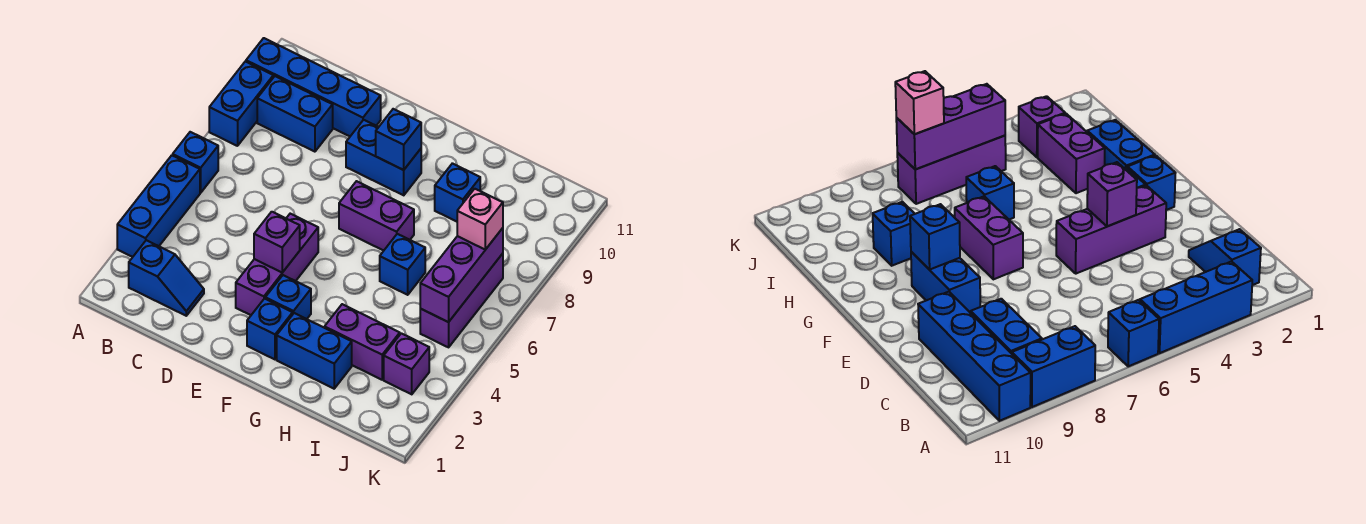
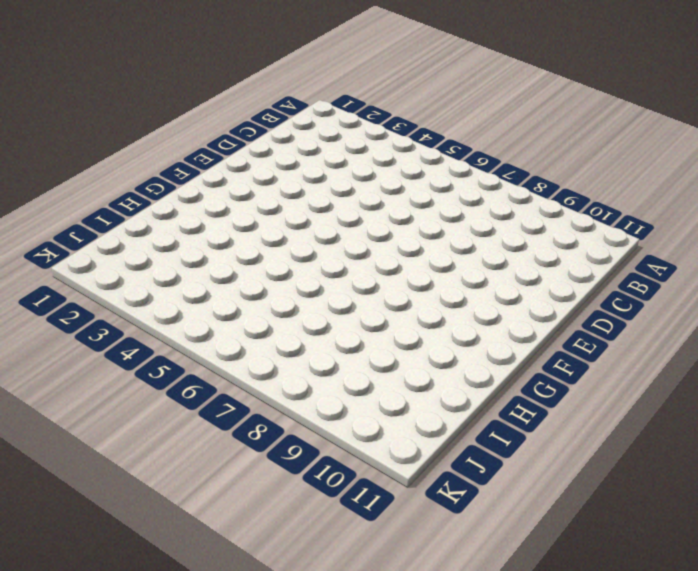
none -> blue 1x3 brick [117,155,200,257]
none -> blue 1x1 brick [173,132,218,193]
none -> blue 1x2 brick [209,61,273,146]

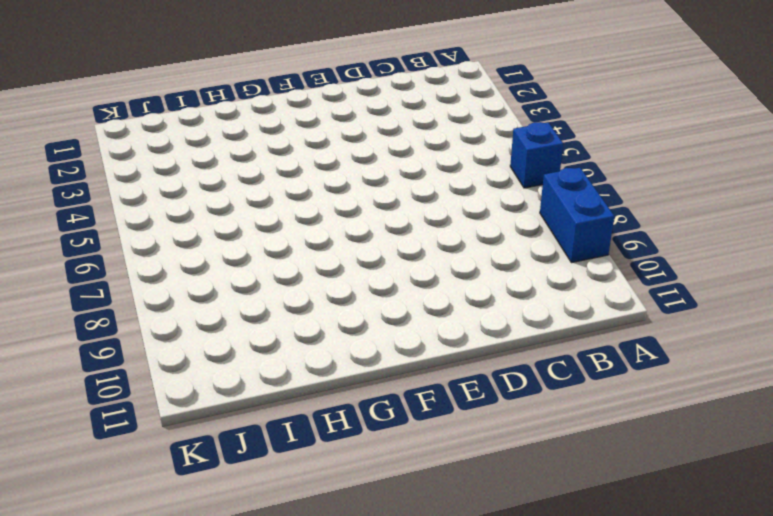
none -> blue 1x3 brick [117,155,200,257]
none -> blue 1x4 brick [246,38,381,136]
none -> blue 1x2 slope [129,240,204,316]

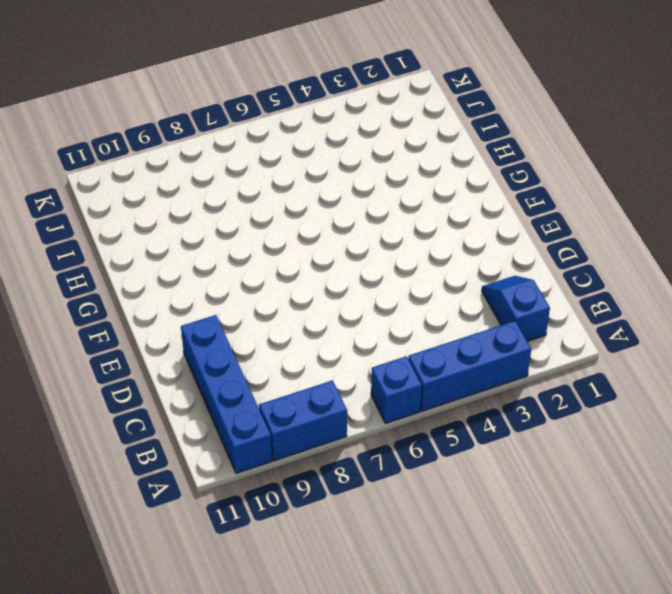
none -> blue 1x2 brick [257,76,333,152]
none -> purple 1x3 brick [236,214,318,315]
none -> blue 1x2 brick [346,120,421,195]

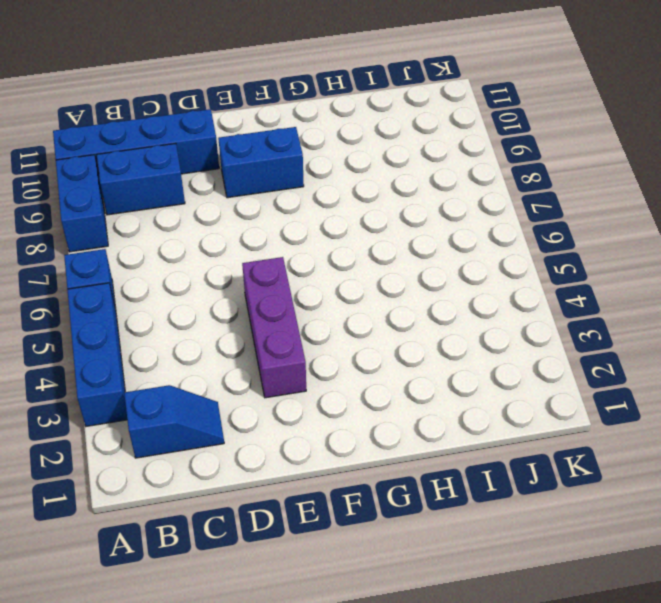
none -> blue 1x1 brick [247,299,293,359]
none -> blue 1x1 brick [265,275,311,319]
none -> purple 1x2 brick [339,181,414,251]

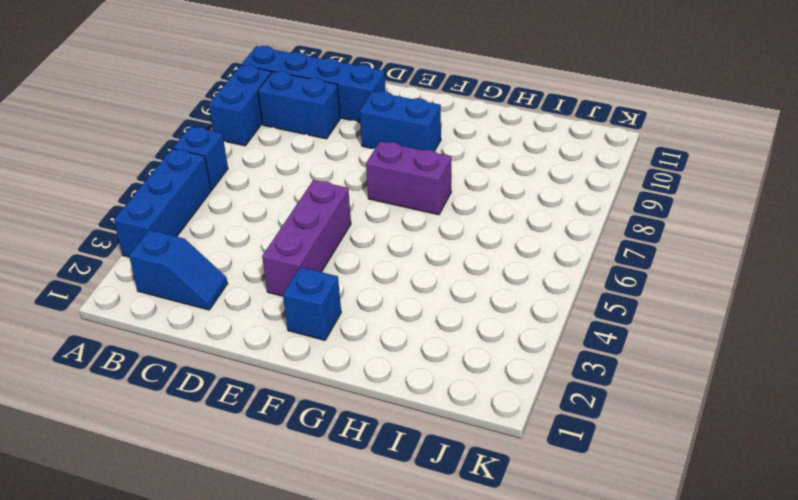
none -> blue 1x1 brick [265,275,311,319]
none -> blue 1x2 brick [277,313,352,389]
none -> purple 1x2 brick [325,304,400,380]

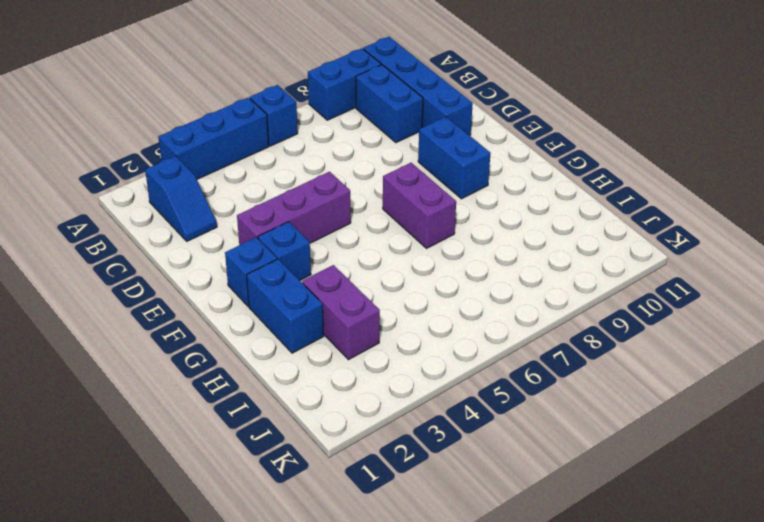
none -> blue 1x1 brick [380,234,425,295]
none -> blue 1x1 brick [435,163,480,222]
none -> purple 1x1 brick [384,333,429,394]

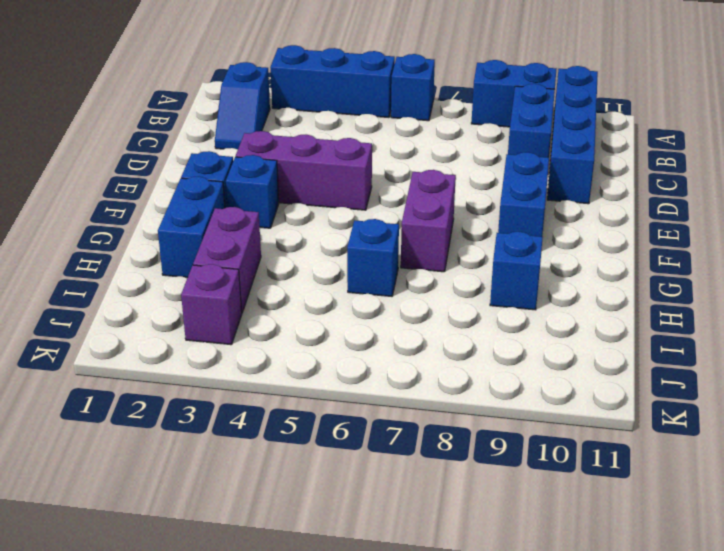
none -> purple 1x3 brick [420,254,503,347]
none -> purple 1x1 brick [254,212,300,272]
none -> blue 1x1 brick [376,109,421,170]

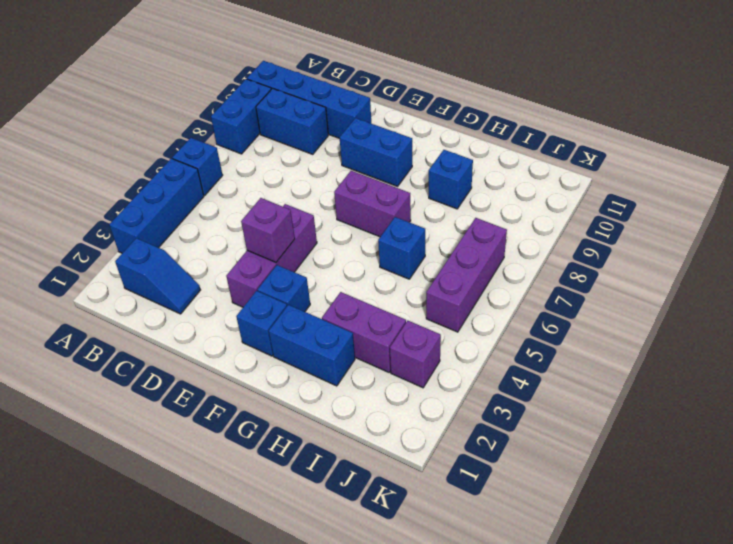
none -> blue 1x1 brick [376,109,421,170]
none -> purple 1x3 brick [420,228,503,322]
none -> pink 1x1 brick [457,189,503,250]

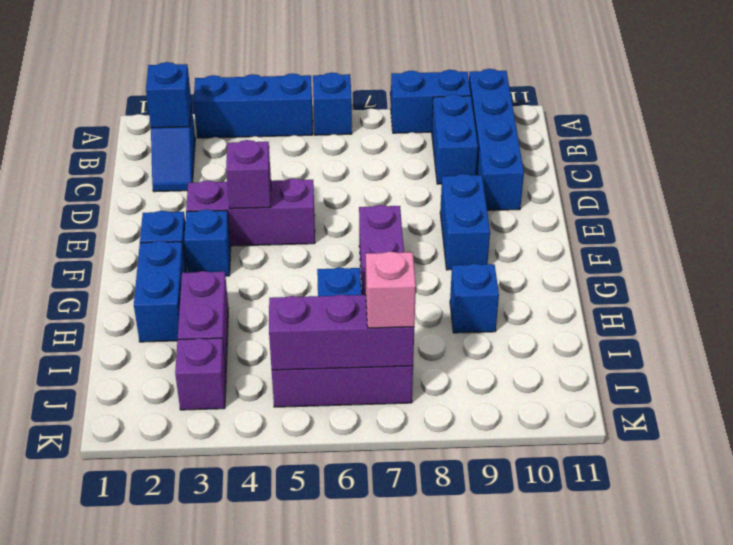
blue 1x1 brick [146,62,191,128] -> blue 1x1 brick moved to [376,109,421,170]

